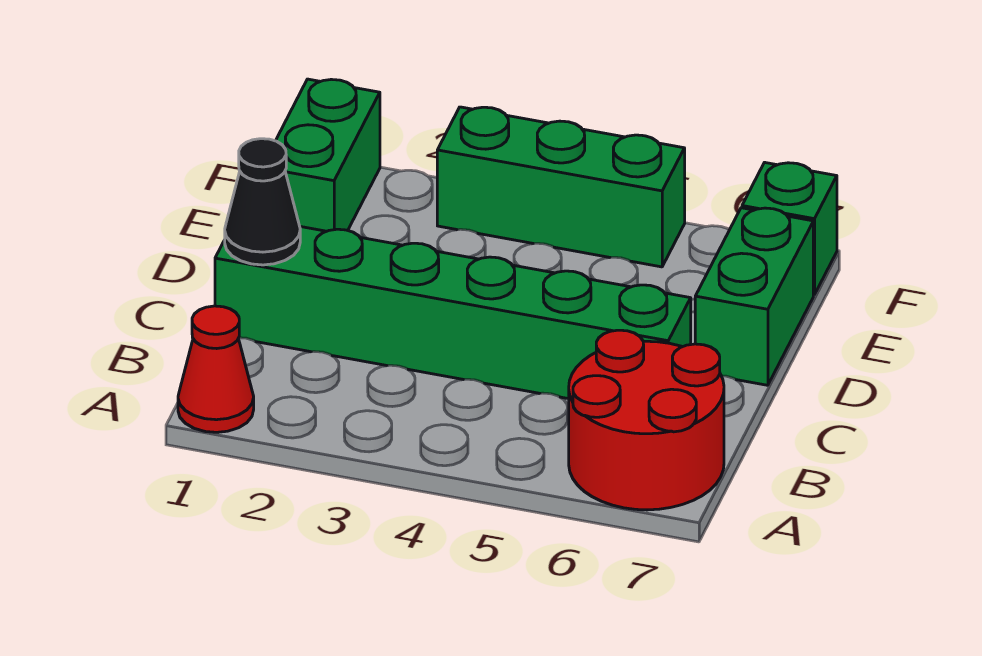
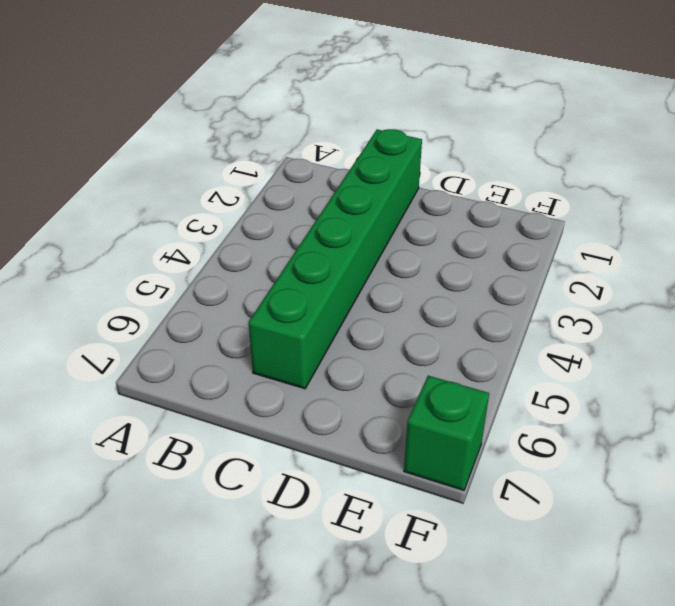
none -> red 1x1 cone [178,306,254,432]
none -> red 2x2 round brick [569,330,724,510]

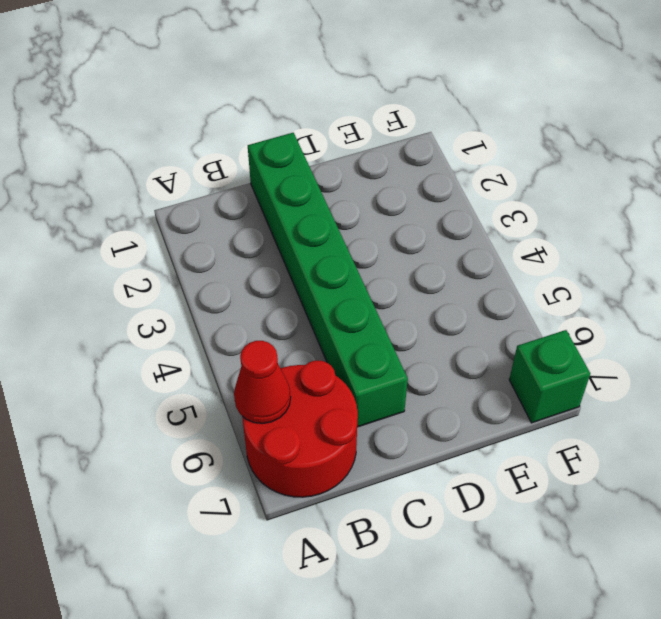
red 1x1 cone [234,341,291,423] -> red 1x1 cone moved to [178,306,254,432]
none -> green 1x2 brick [695,208,813,385]
none -> green 1x2 brick [276,79,380,231]

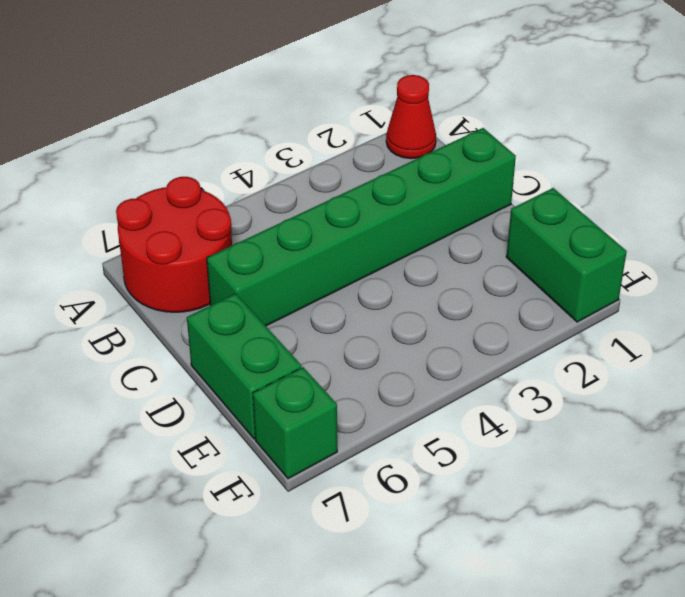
none -> green 1x3 brick [437,107,685,267]
none -> black 1x1 cone [225,139,300,265]

